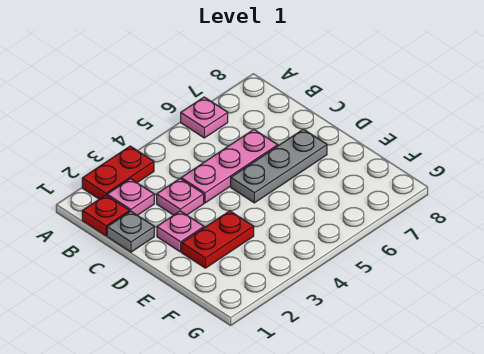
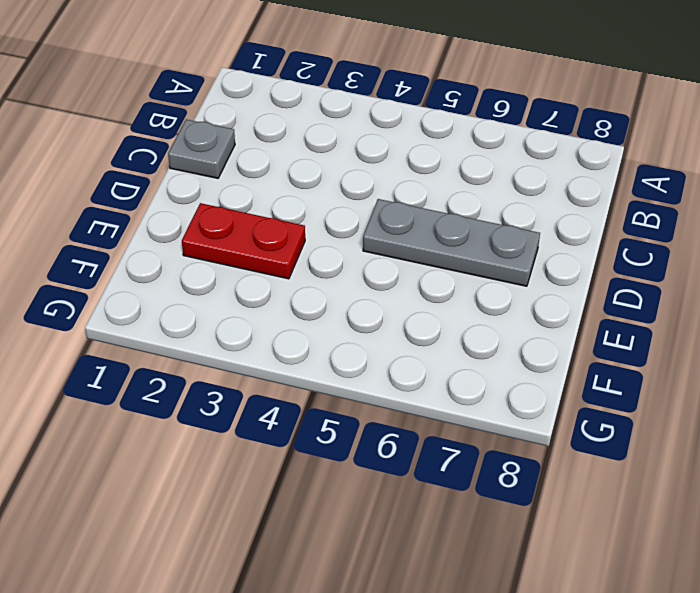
none -> red 1x2 plate [82,146,154,199]
none -> pink 1x1 plate [181,97,228,138]

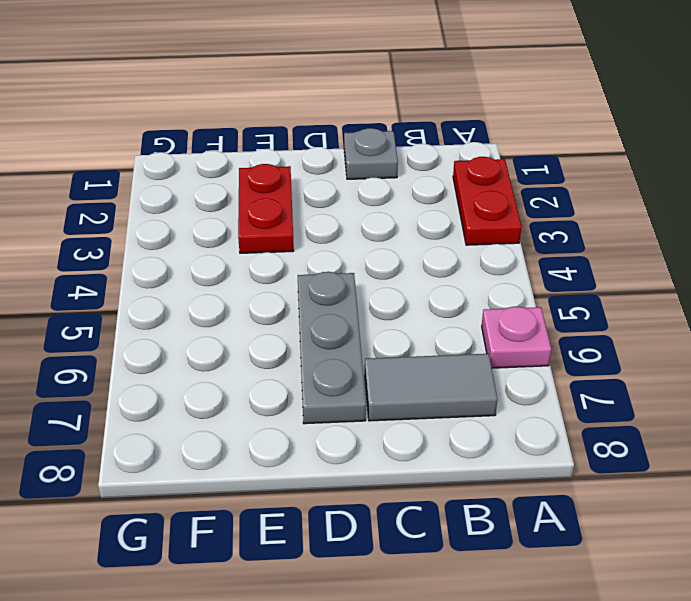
grey 1x2 tile [365,354,497,421] -> none
none -> red 1x1 plate [82,195,130,236]
none -> pink 1x1 plate [107,179,154,215]

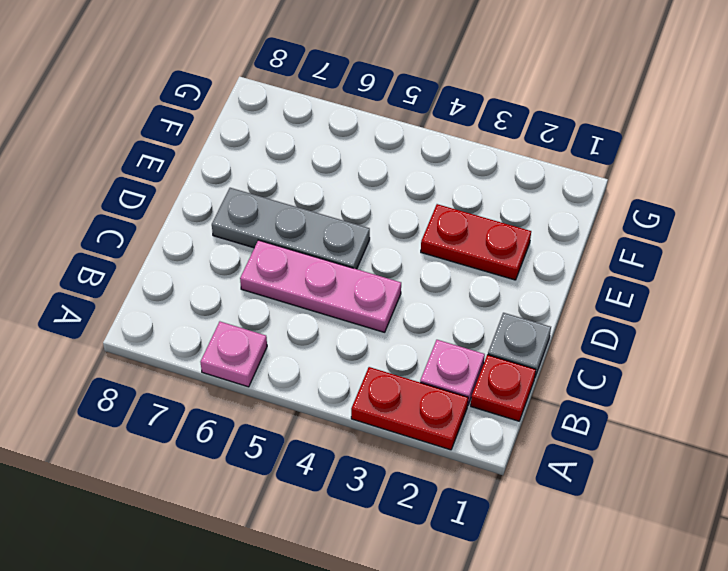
none -> pink 1x1 plate [157,179,204,215]
none -> pink 1x1 plate [157,211,204,252]

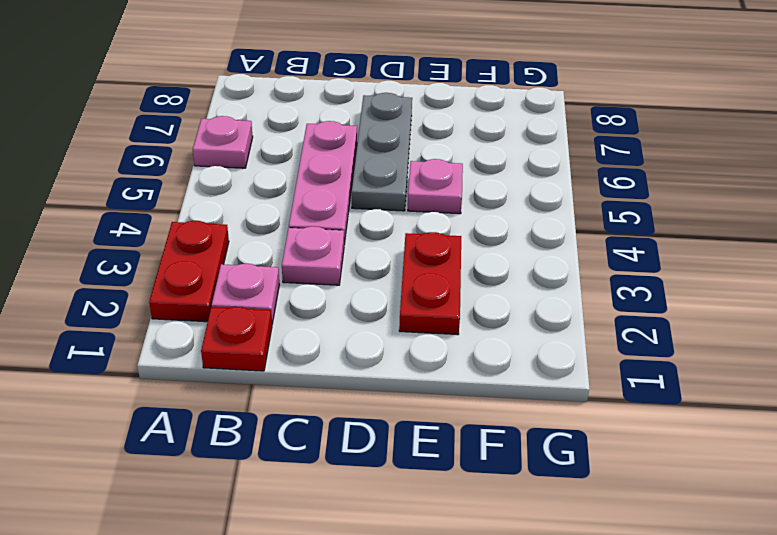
pink 1x1 plate [408,159,463,214] -> pink 1x1 plate moved to [157,211,204,252]
none -> grey 1x1 plate [107,211,154,252]

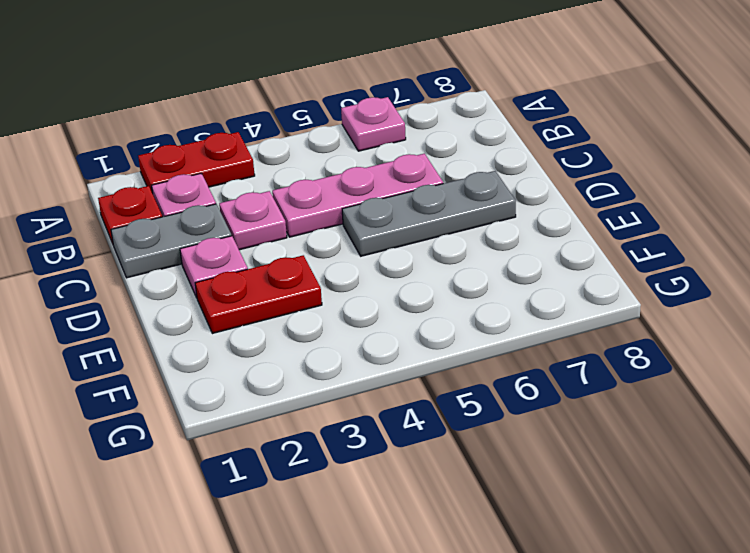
grey 1x2 plate [111,204,232,278] -> grey 1x1 plate [107,211,154,252]

